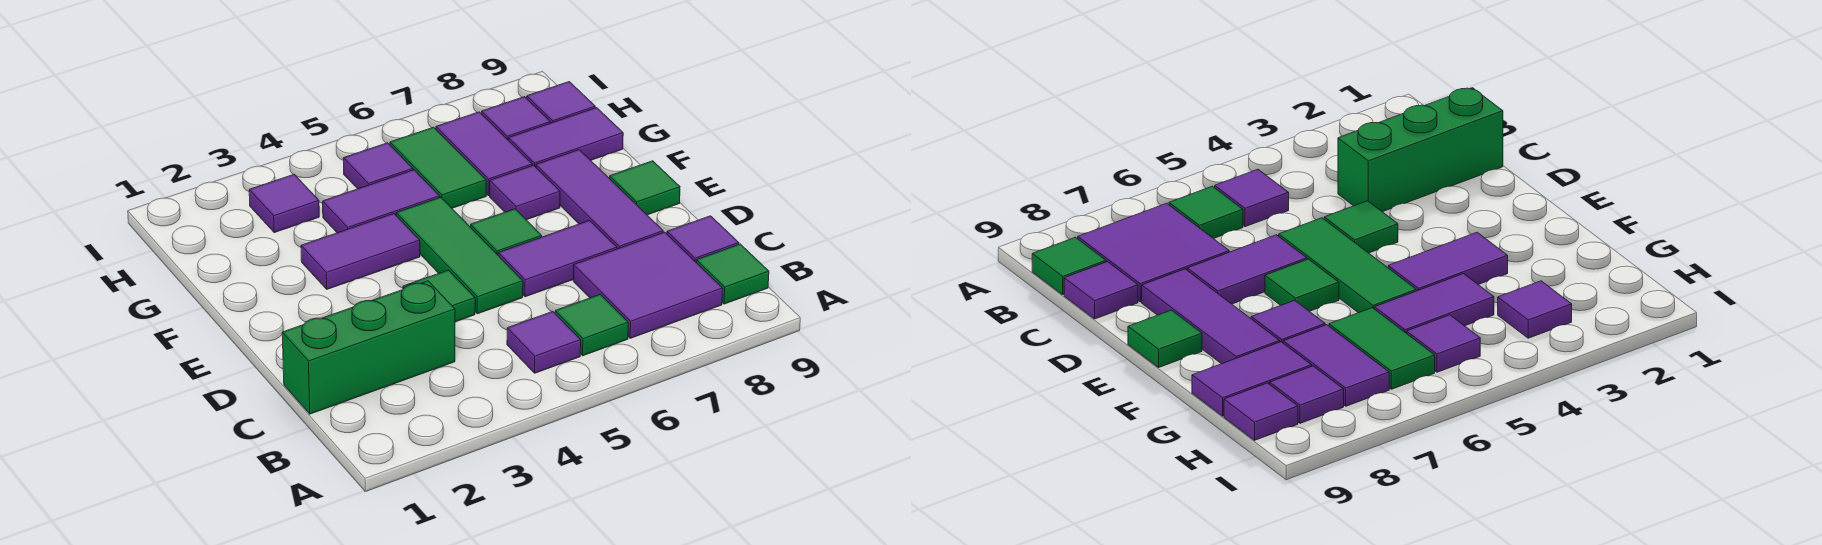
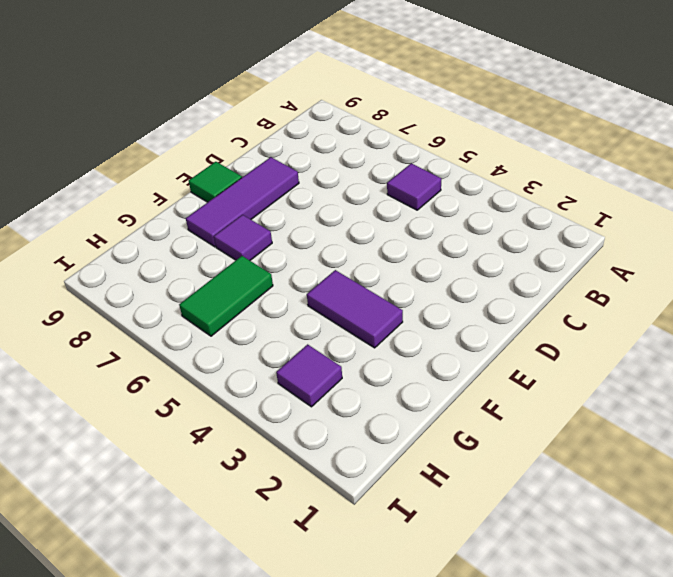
none -> green 1x1 tile [555,294,628,356]
none -> purple 2x2 tile [573,232,723,338]
none -> green 1x1 tile [696,244,769,304]

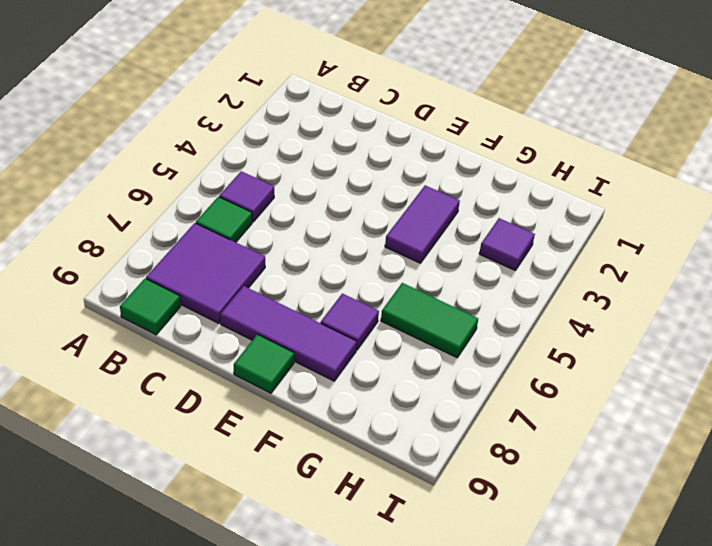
none -> green 1x3 brick [282,281,455,414]
none -> purple 1x1 tile [667,216,739,262]
none -> green 1x1 tile [403,270,475,322]

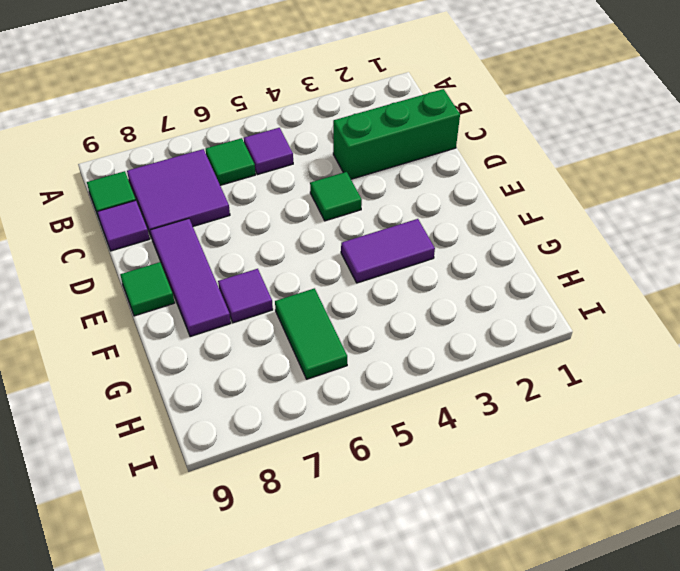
none -> green 1x3 tile [396,197,523,314]
none -> purple 1x2 tile [498,221,617,297]
none -> green 1x1 tile [471,209,542,255]

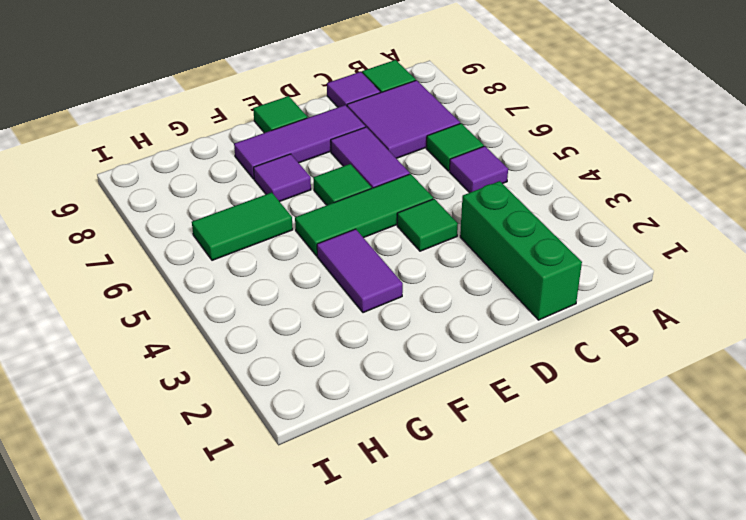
none -> purple 1x2 tile [323,170,440,233]
none -> purple 1x2 tile [436,112,532,196]
none -> purple 1x2 tile [508,108,623,167]

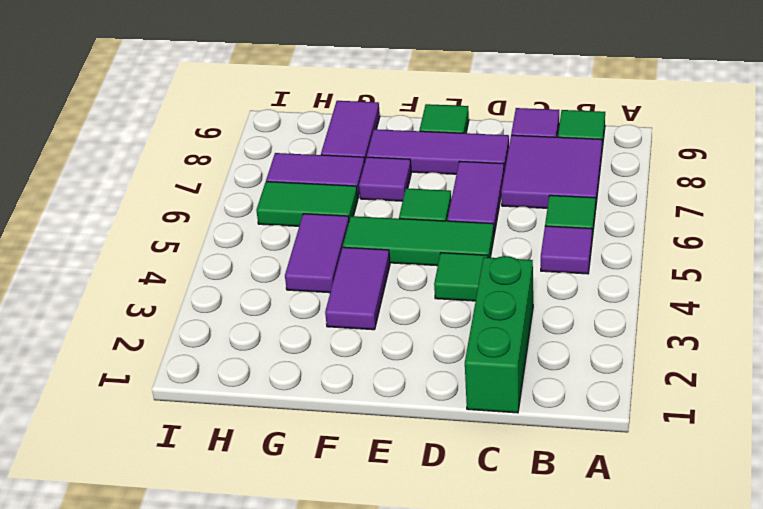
none -> purple 1x1 tile [249,174,319,233]
none -> purple 1x1 tile [343,143,413,189]
none -> purple 1x1 tile [482,97,550,140]

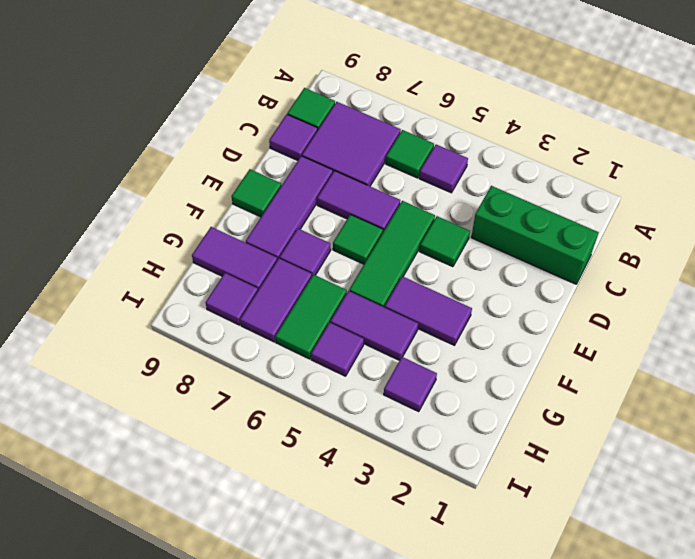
none -> purple 1x1 tile [527,82,595,123]

